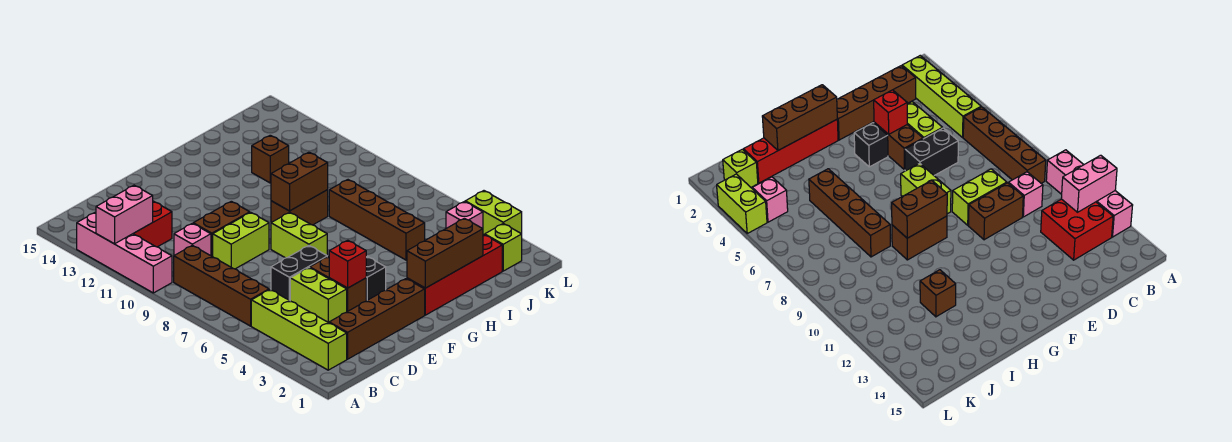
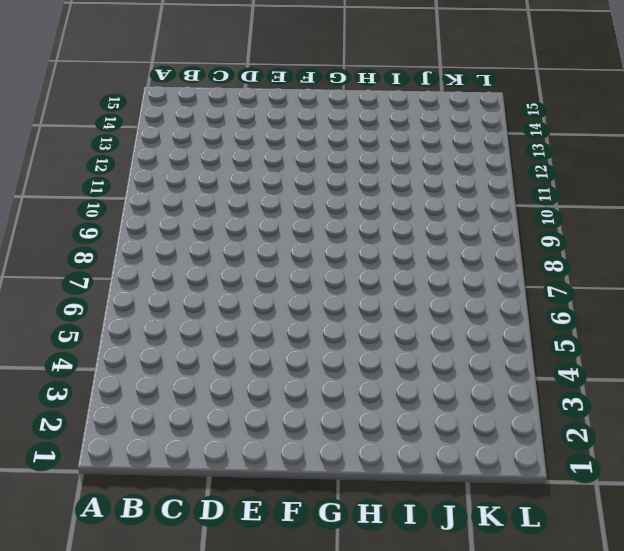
none -> pink 1x4 brick [77,212,172,293]
none -> lime 1x4 brick [251,290,347,370]
none -> brown 1x4 brick [174,245,269,326]

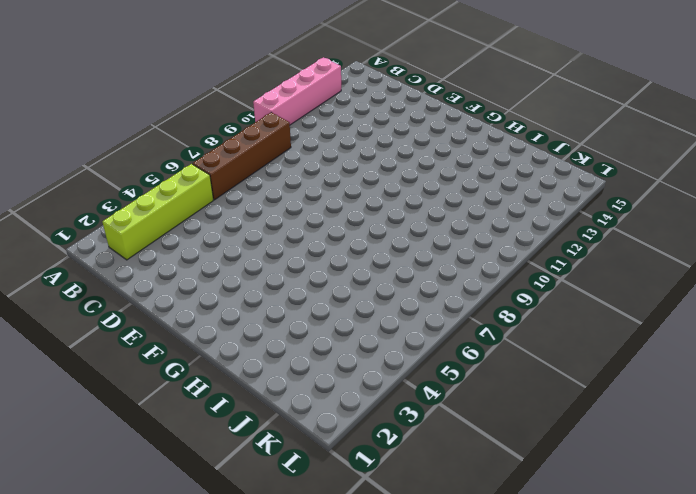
none -> red 2x2 brick [133,201,172,247]
none -> brown 1x4 brick [329,279,425,359]
none -> pink 1x1 brick [174,223,211,256]

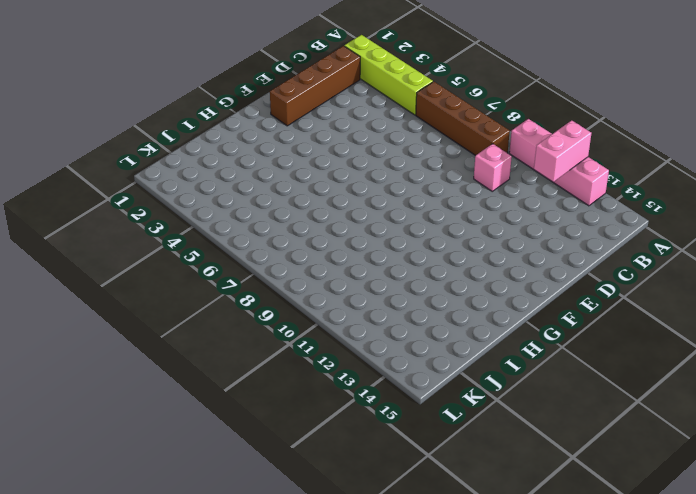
none -> red 2x2 brick [133,201,172,247]
none -> lime 1x2 brick [290,268,347,323]
none -> black 1x2 brick [271,246,327,300]

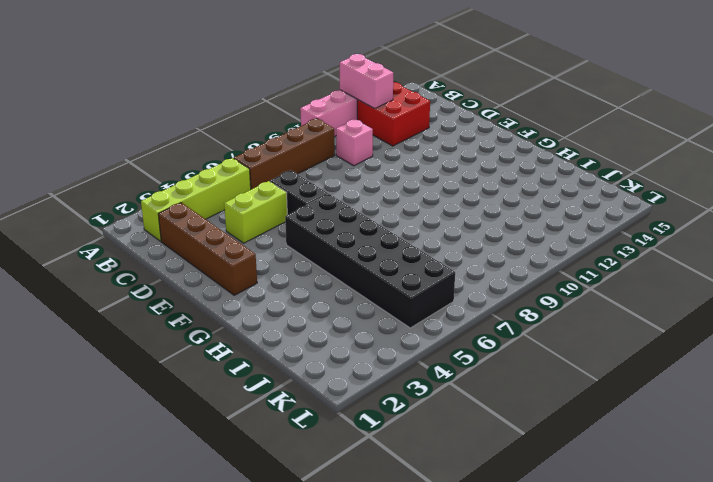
black 2x6 brick [285,194,455,328] -> brown 1x4 brick [329,180,425,260]
none -> lime 1x2 brick [213,212,269,269]
none -> brown 1x2 brick [193,201,250,257]
none -> brown 1x2 brick [310,256,366,312]

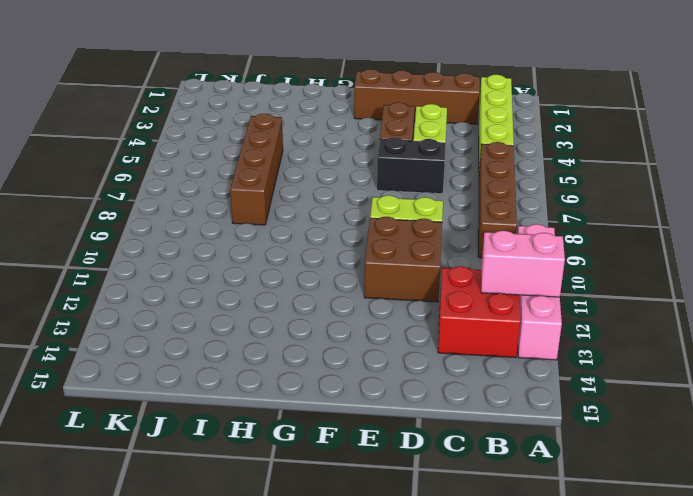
brown 2x2 brick [364,217,442,302] -> brown 1x2 brick [193,201,250,257]
none -> pink 1x1 brick [174,223,211,256]
none -> black 1x1 brick [366,257,386,301]
none -> lime 1x2 brick [271,212,327,258]

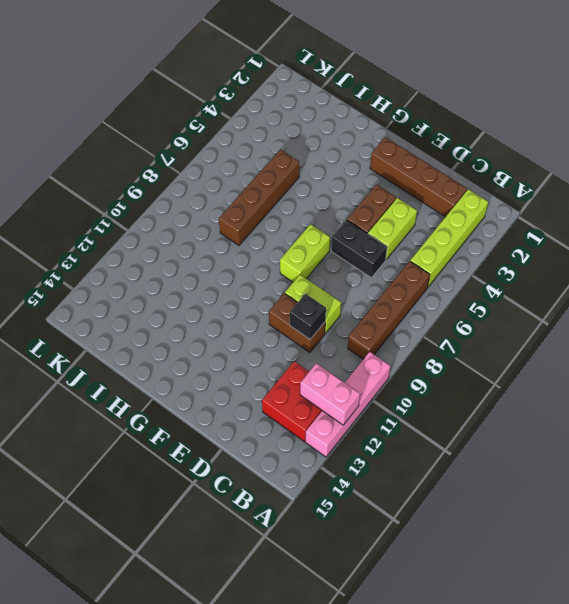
black 1x1 brick [290,294,326,339] -> black 1x1 brick moved to [366,257,386,301]
none -> pink 1x1 brick [174,223,211,256]
none -> red 1x4 brick [407,235,502,315]
none -> brown 1x2 brick [271,190,328,225]

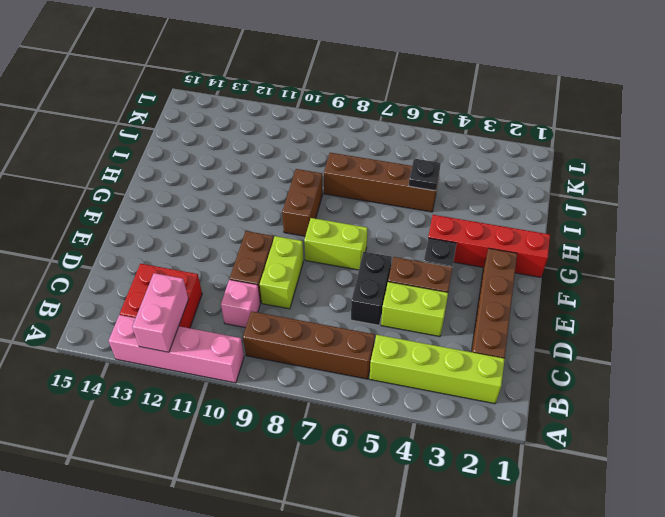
red 1x4 brick [428,215,550,277] -> red 1x4 brick turned to [407,235,502,315]
black 1x1 plate [409,159,441,191] -> none
none -> brown 1x1 brick [252,135,289,183]
none -> lime 1x1 brick [485,224,522,271]
none -> pink 1x1 brick [446,202,483,229]

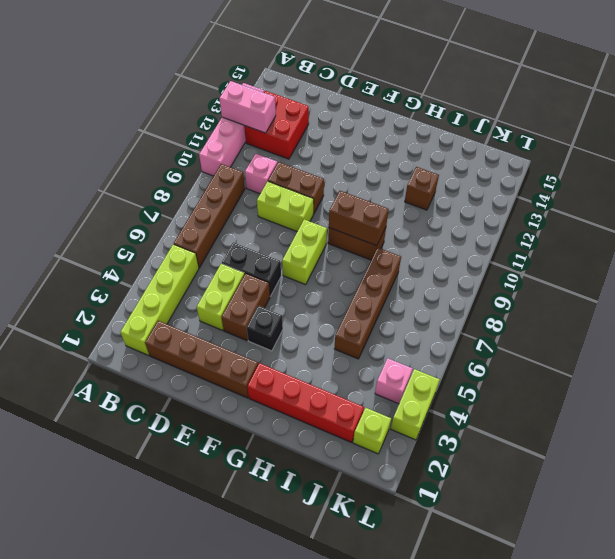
none -> red 1x1 brick [329,240,366,288]
none -> brown 1x3 brick [407,218,483,288]

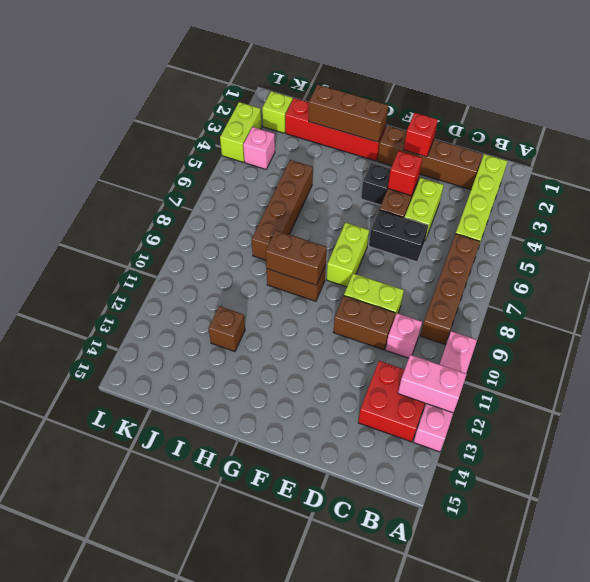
red 1x1 brick [404,113,438,157] -> none

